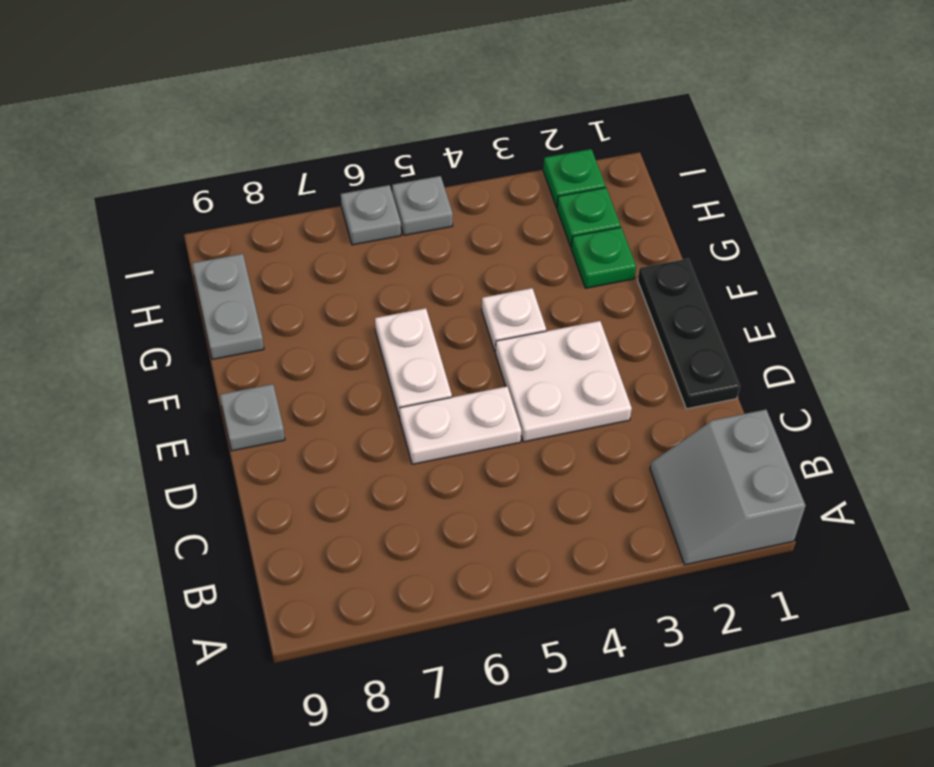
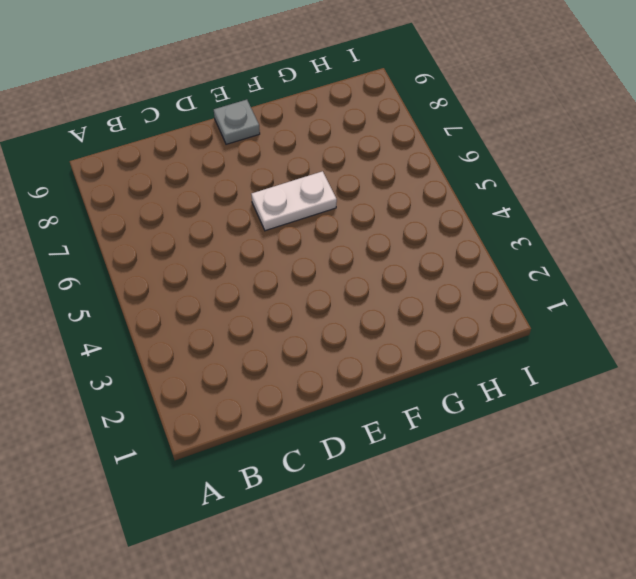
none -> grey 2x2 slope [650,410,806,565]
none -> black 1x3 plate [638,259,740,409]
none -> white 2x2 plate [495,321,632,442]

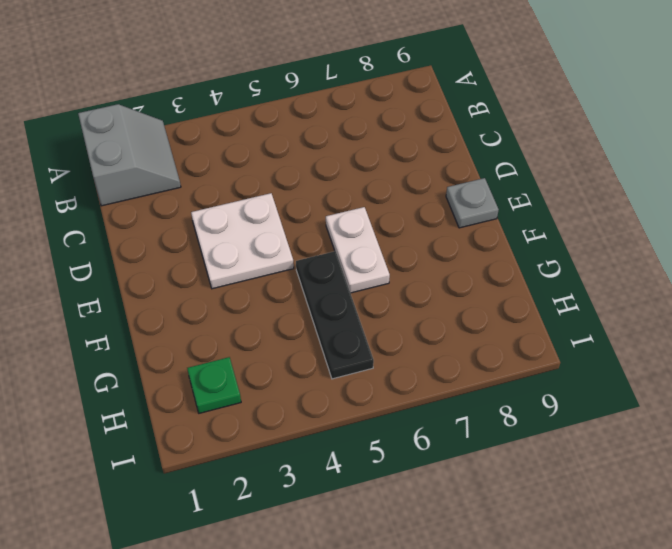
black 1x3 plate [296,251,374,379] -> black 1x3 plate moved to [638,259,740,409]
none -> white 1x2 plate [399,387,522,464]
none -> white 1x1 plate [482,288,546,351]
none -> green 1x1 plate [571,227,636,288]

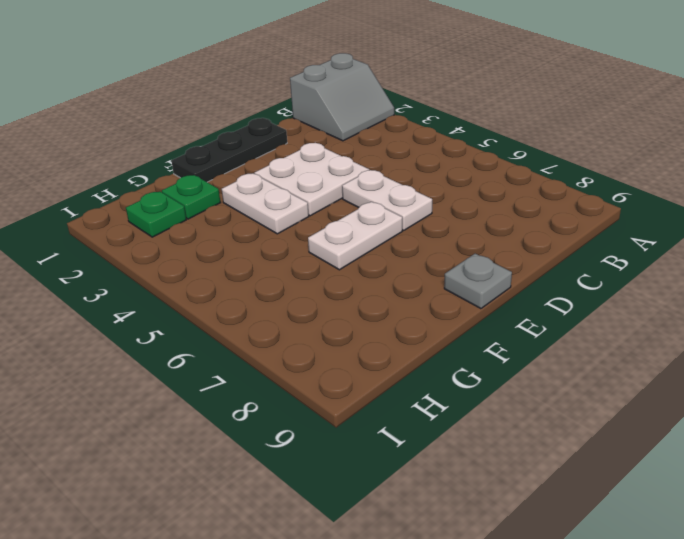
white 1x2 plate [222,174,309,234] -> white 1x1 plate [482,288,546,351]
none -> grey 1x2 plate [192,254,264,359]
none -> green 1x1 plate [543,149,606,207]
none -> grey 1x1 plate [392,176,453,235]

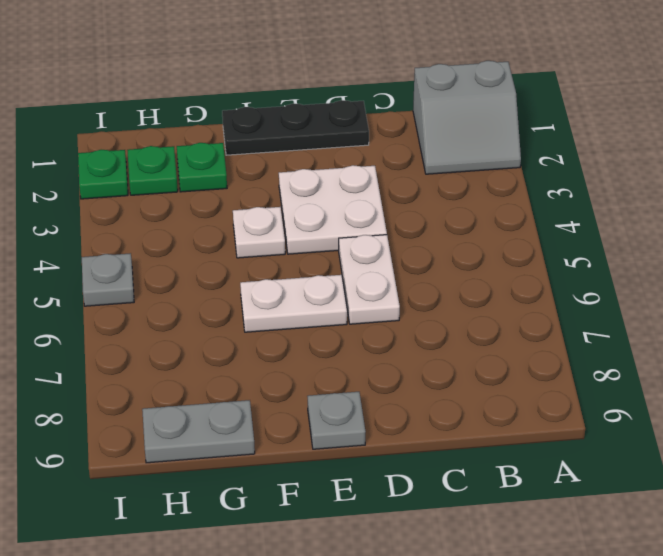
none -> grey 1x1 plate [341,185,401,245]

